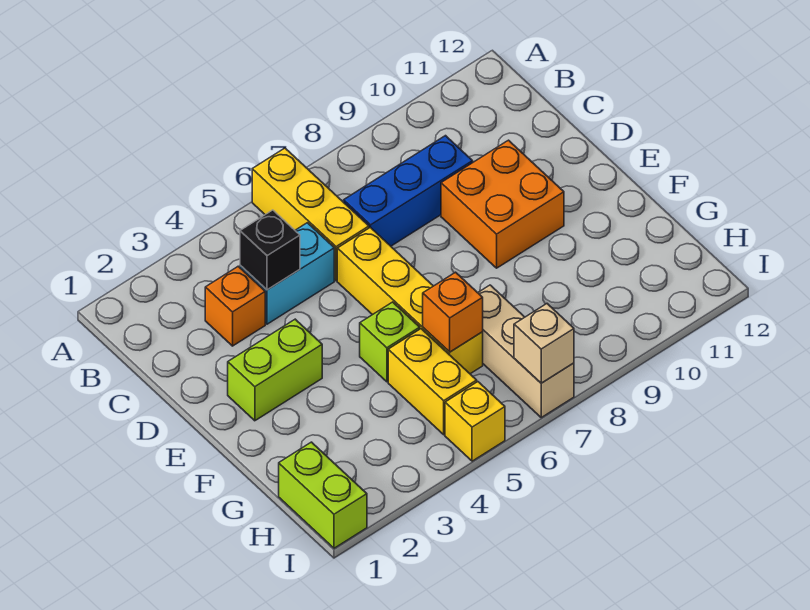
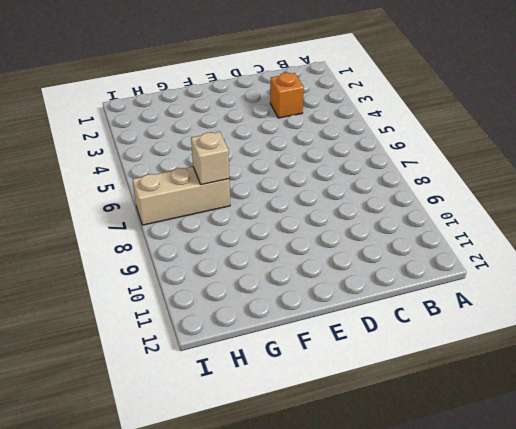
tan 1x1 brick [191,132,229,185] -> tan 1x1 brick moved to [514,304,574,383]
none -> yellow 1x3 brick [252,148,369,281]
none -> cyan 1x2 brick [240,223,334,324]
none -> blue 1x3 brick [344,136,473,246]

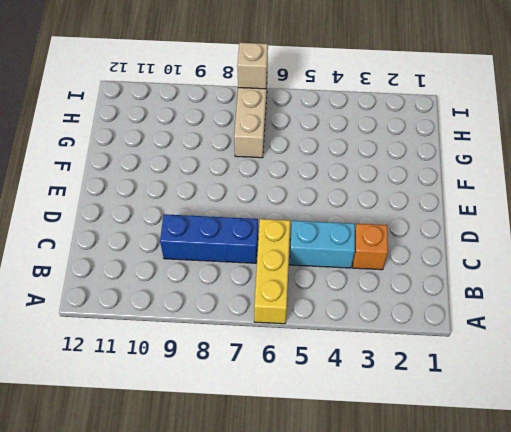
none -> yellow 1x4 brick [337,227,483,374]
none -> orange 2x2 brick [441,140,564,268]
none -> lime 1x2 brick [228,319,322,421]

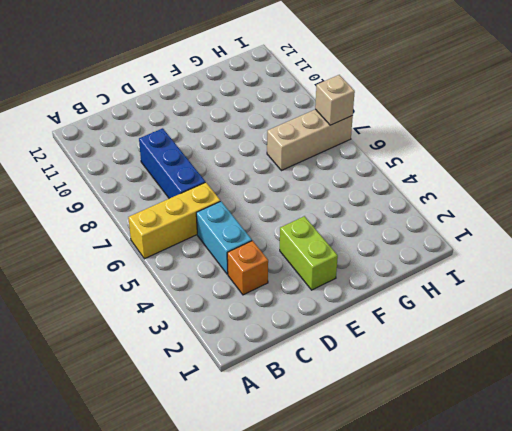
none -> yellow 1x4 brick [337,227,483,374]
none -> orange 2x2 brick [441,140,564,268]
none -> lime 1x1 brick [360,302,420,382]

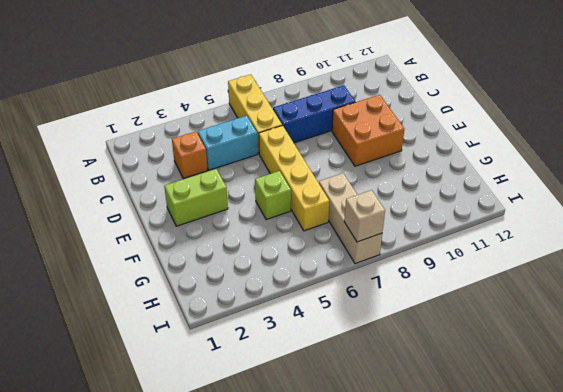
none -> yellow 1x2 brick [388,329,477,435]
none -> lime 1x2 brick [279,442,367,548]
none -> yellow 1x1 brick [445,382,505,461]

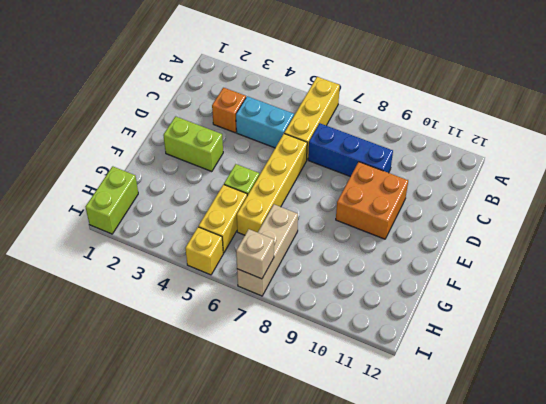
none -> black 1x1 brick [240,210,300,290]
none -> orange 1x1 brick [423,272,483,352]

